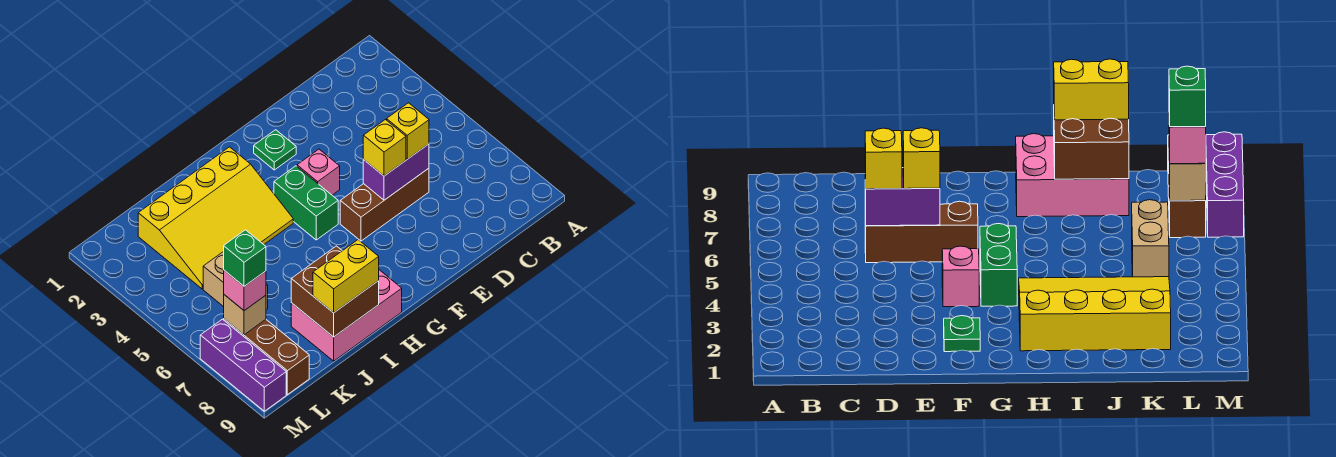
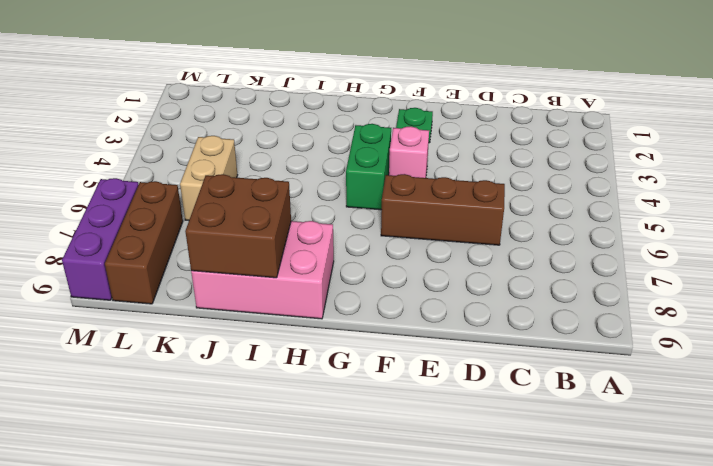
none -> yellow 3x4 slope [138,147,293,289]
none -> purple 1x2 brick [363,144,429,200]
none -> tan 1x1 brick [224,295,266,335]

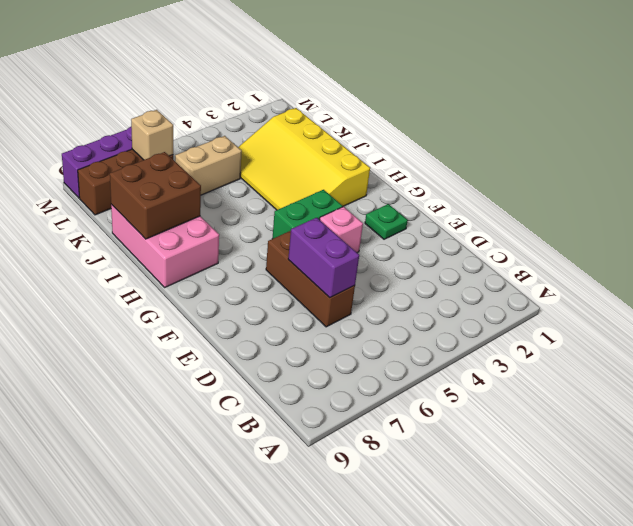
none -> yellow 1x1 brick [387,103,429,159]
none -> yellow 1x1 brick [363,120,406,176]
none -> yellow 1x2 brick [313,240,379,313]

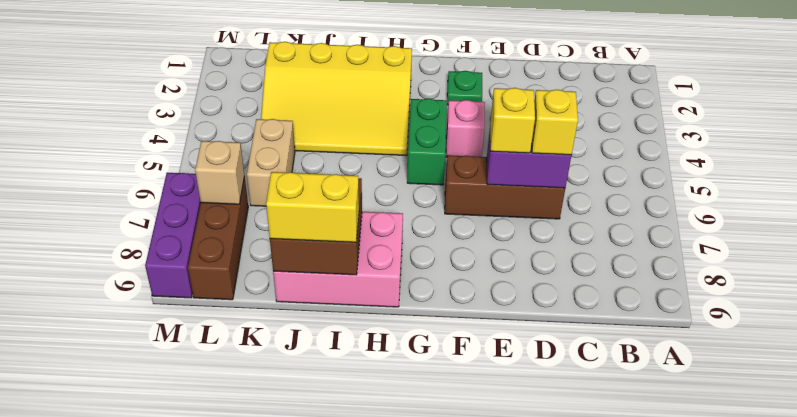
none -> pink 1x1 brick [224,270,266,311]
none -> green 1x1 brick [224,230,266,286]

